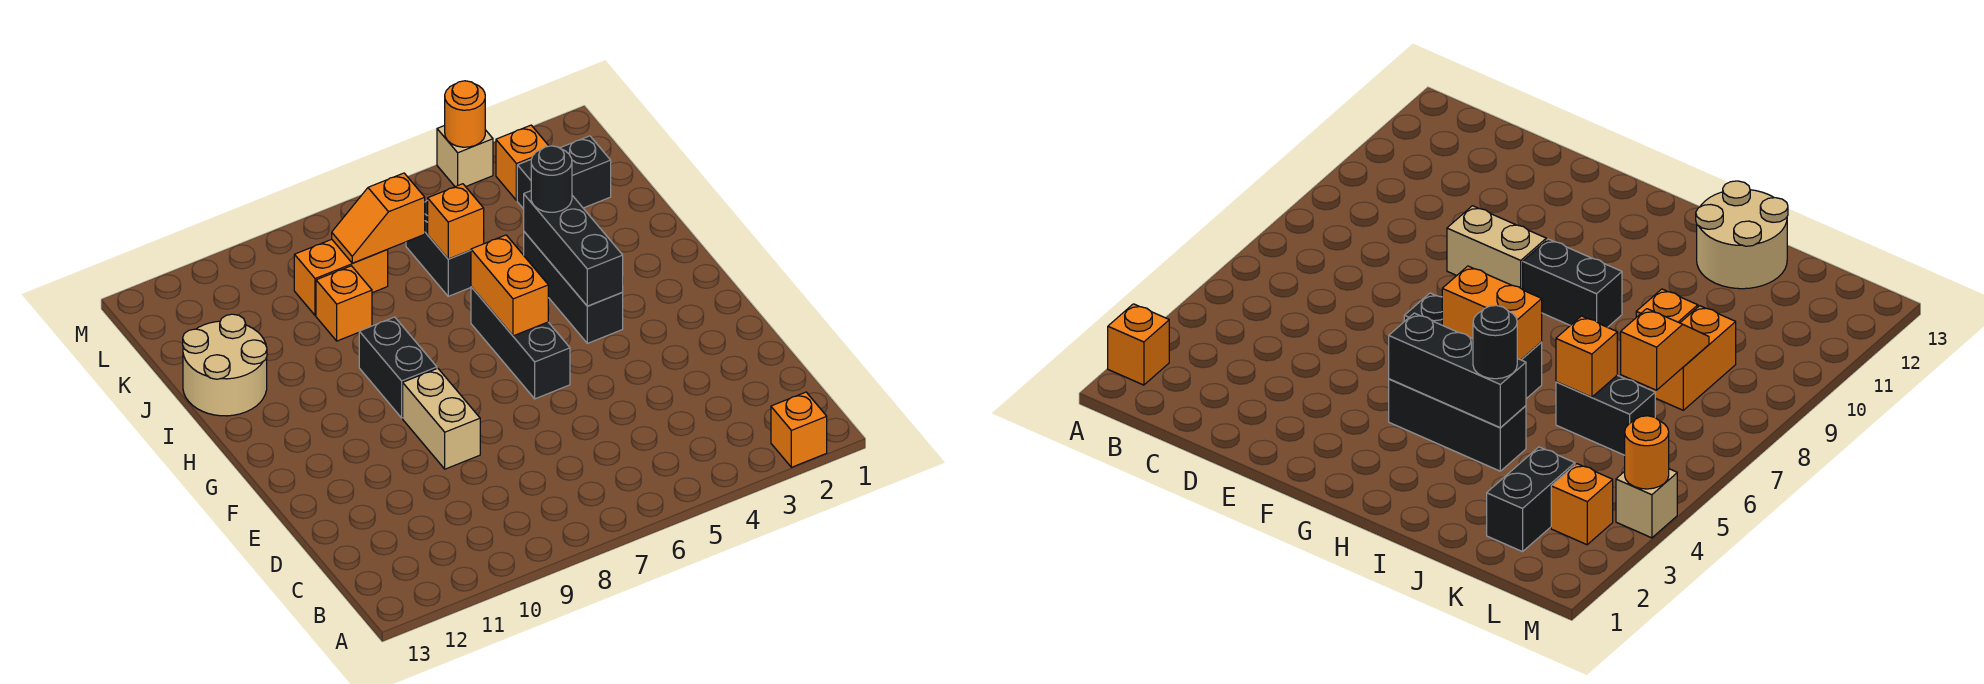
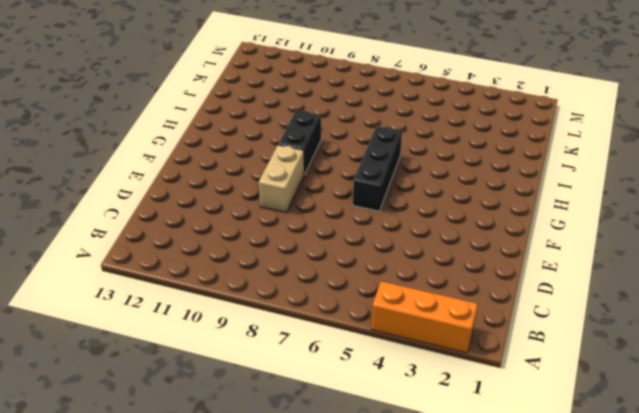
orange 1x3 brick [371,281,478,353] -> orange 1x1 brick [771,392,827,467]
none -> black 1x3 brick [524,232,623,343]
none -> tan 2x2 round brick [183,314,267,416]
none -> black 1x2 brick [406,200,471,296]

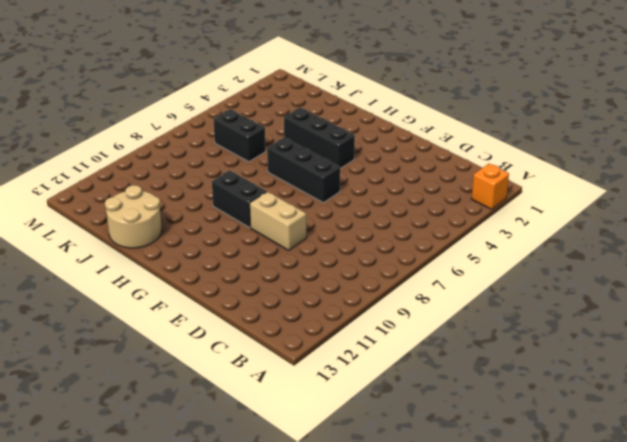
none -> orange 1x1 brick [316,266,372,341]
none -> black 1x2 brick [517,136,611,209]
none -> orange 1x2 brick [294,239,388,316]

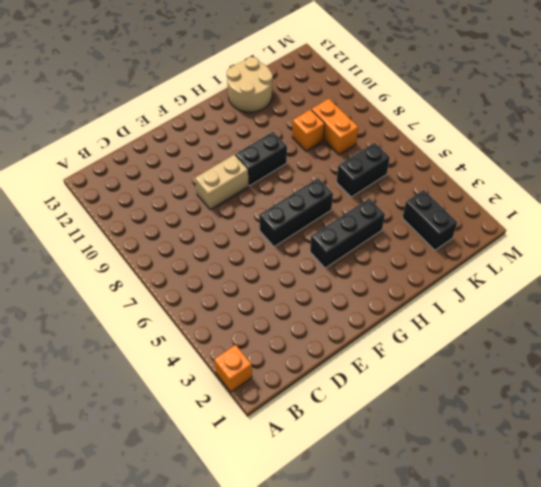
none -> orange 1x1 brick [496,125,548,200]
none -> tan 1x1 brick [437,126,493,187]
none -> black 1x3 brick [524,191,623,306]

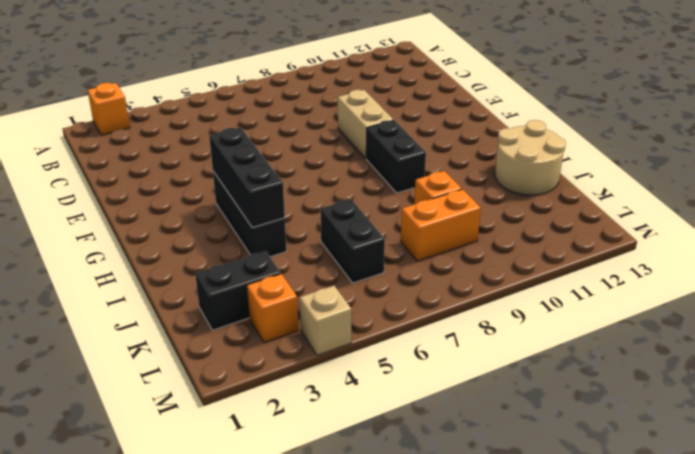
none -> black 1x3 brick [471,287,570,399]
none -> orange 1x2 brick [471,235,548,336]
none -> orange 1x1 brick [428,184,484,259]

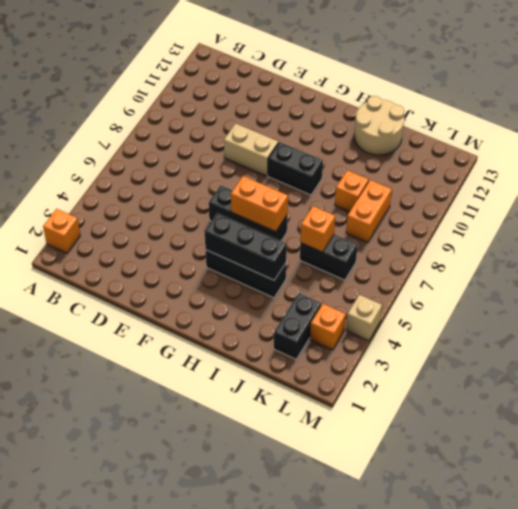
none -> orange 1x2 slope [332,173,425,263]
none -> orange 1x1 round brick [445,81,485,147]
none -> black 1x1 round brick [531,146,572,212]

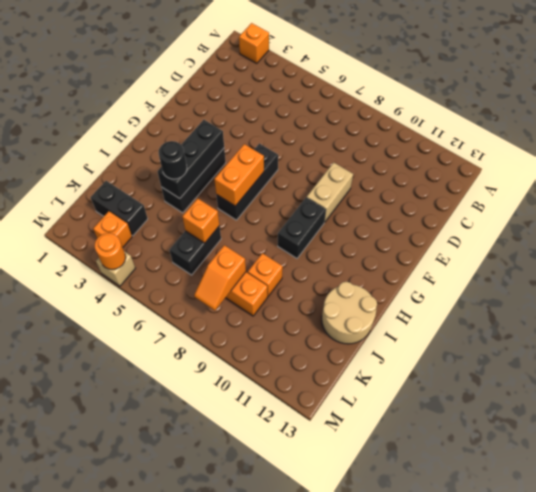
orange 1x2 slope [194,245,246,311] -> orange 1x2 slope turned to [332,173,425,263]

